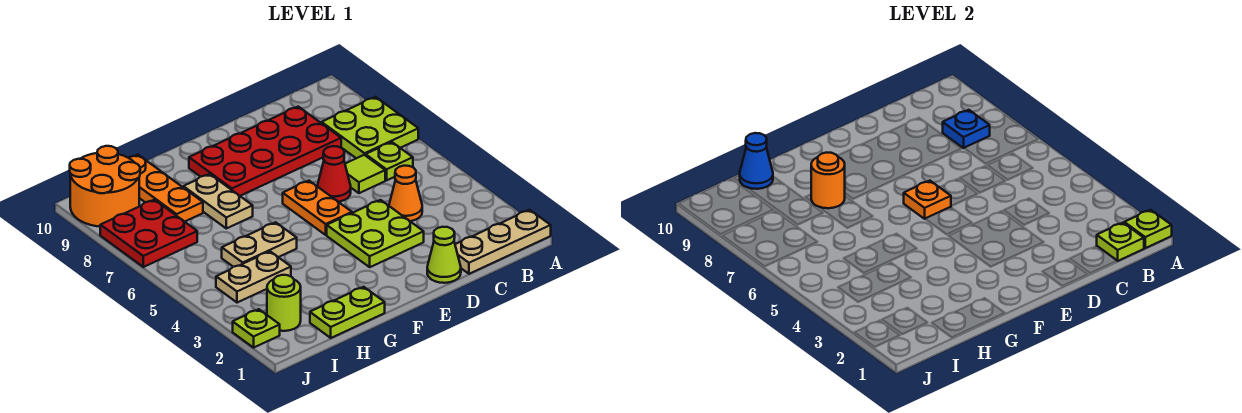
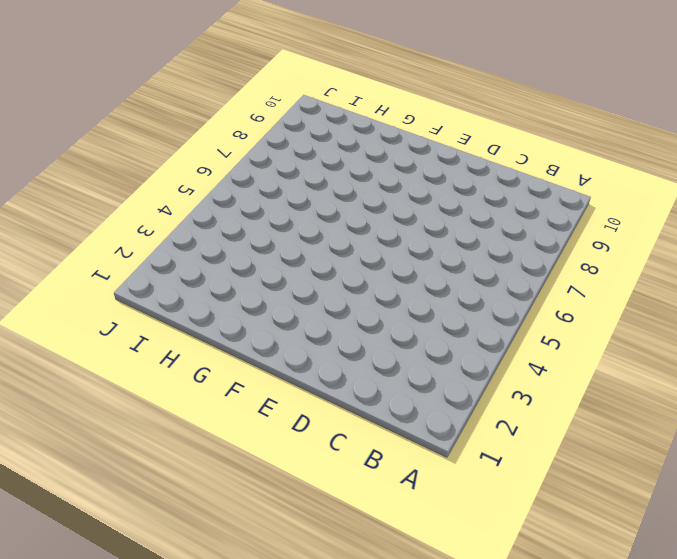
none -> tan 1x3 plate [455,210,551,274]
none -> lime 2x2 plate [322,97,418,158]
none -> lime 1x1 plate [366,142,413,180]

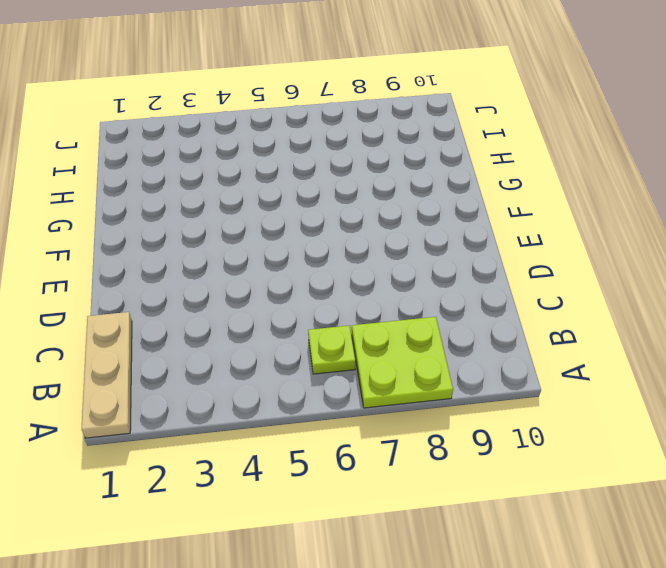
none -> orange 1x1 cone [389,166,422,221]
none -> lime 1x1 tile [345,155,385,193]
none -> red 2x4 plate [189,107,341,196]

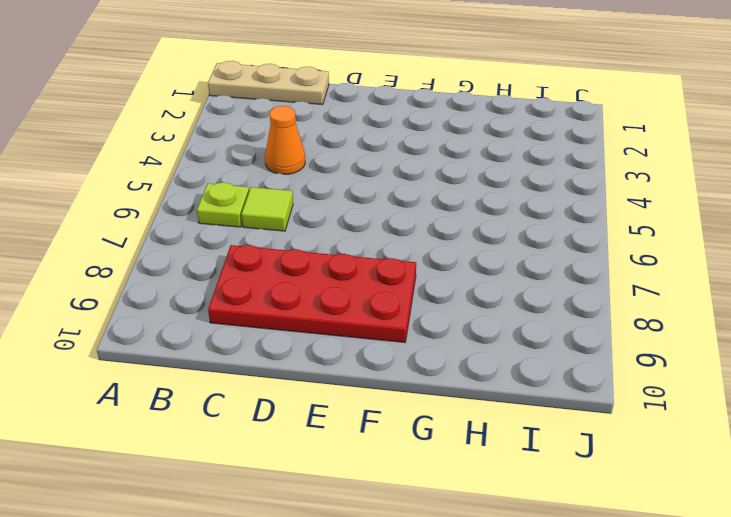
none -> lime 2x2 plate [322,97,418,158]
none -> lime 1x1 cone [427,227,461,283]
none -> lime 2x2 plate [327,200,424,267]

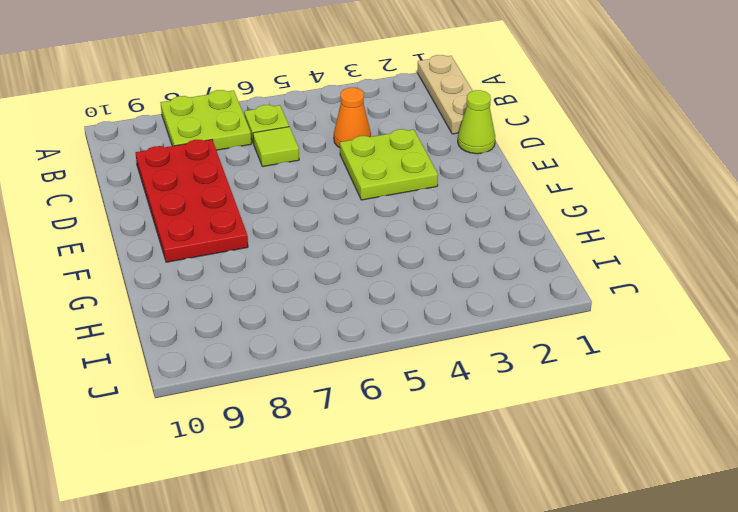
none -> red 1x1 cone [317,146,351,202]
none -> orange 1x2 plate [283,181,352,235]
none -> lime 1x2 plate [310,287,385,338]

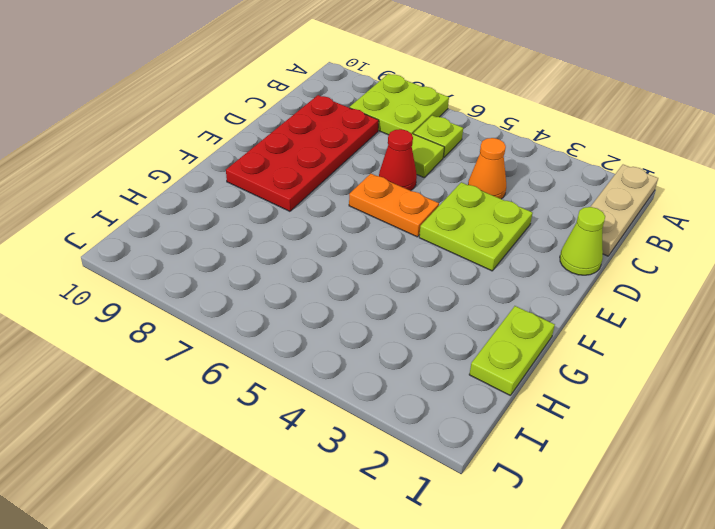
none -> tan 1x2 plate [222,222,297,267]
none -> tan 1x2 plate [183,174,253,228]
none -> tan 1x2 plate [216,251,291,303]

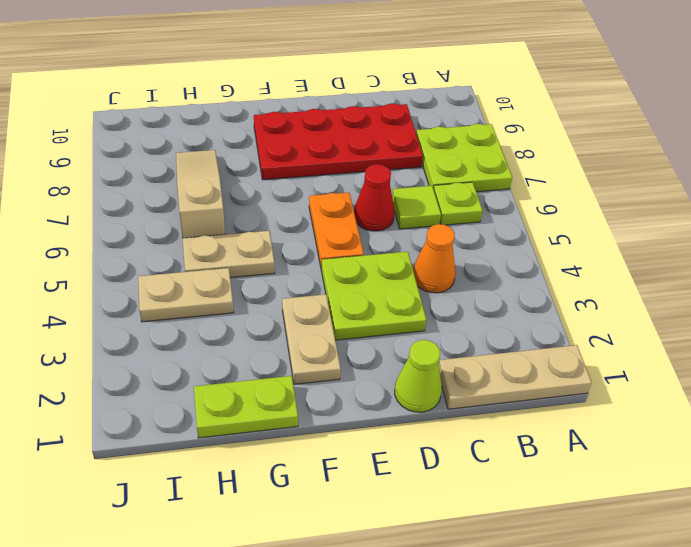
tan 1x2 plate [282,294,341,384] -> tan 1x2 plate moved to [183,174,253,228]
tan 1x3 slope [176,150,225,238] -> orange 1x3 plate [128,155,203,222]
none -> lime 1x1 round brick [267,275,301,331]
none -> red 2x2 plate [100,200,197,267]
none -> orange 2x2 round brick [70,146,140,227]

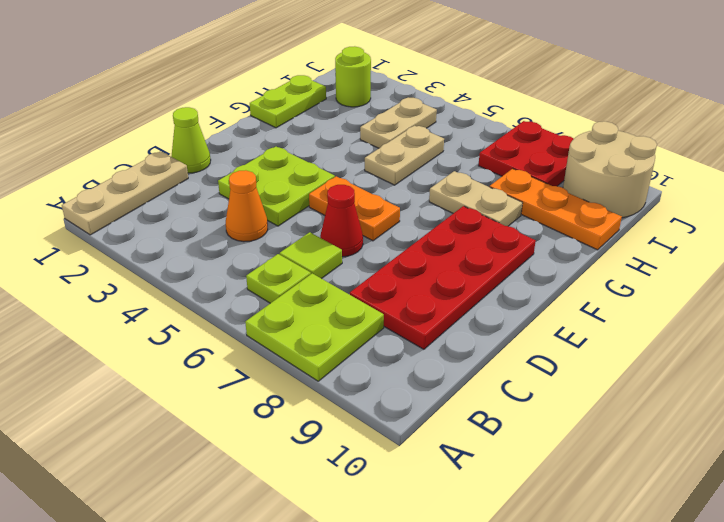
tan 2x2 round brick [563,121,657,218] -> orange 2x2 round brick [70,146,140,227]
none -> lime 1x1 plate [233,309,280,348]
none -> lime 1x1 plate [1124,210,1172,248]
none -> lime 1x1 plate [1097,223,1144,261]

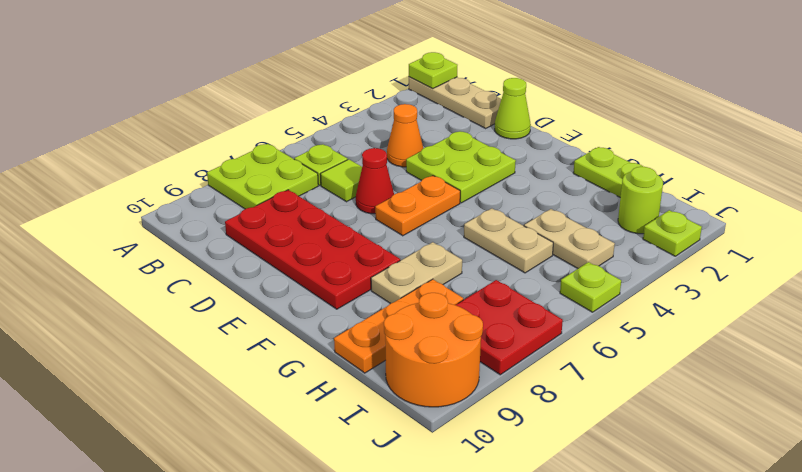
lime 1x1 plate [560,262,621,312] -> lime 1x1 plate moved to [1097,223,1144,261]
none -> blue 1x1 plate [943,110,990,148]
none -> orange 1x1 plate [904,181,951,219]
none -> orange 1x1 round brick [811,153,845,208]

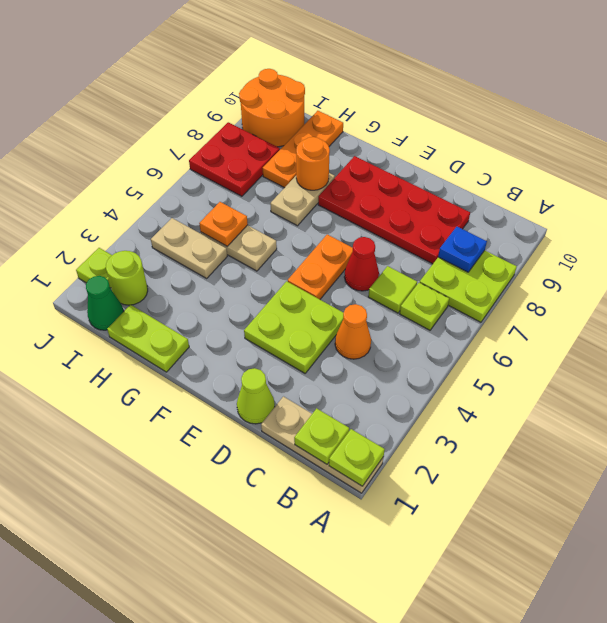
orange 1x1 plate [199,202,248,246] -> orange 1x1 plate moved to [904,181,951,219]
green 1x1 cone [86,276,124,330] -> none
none -> blue 1x1 cone [740,133,773,189]

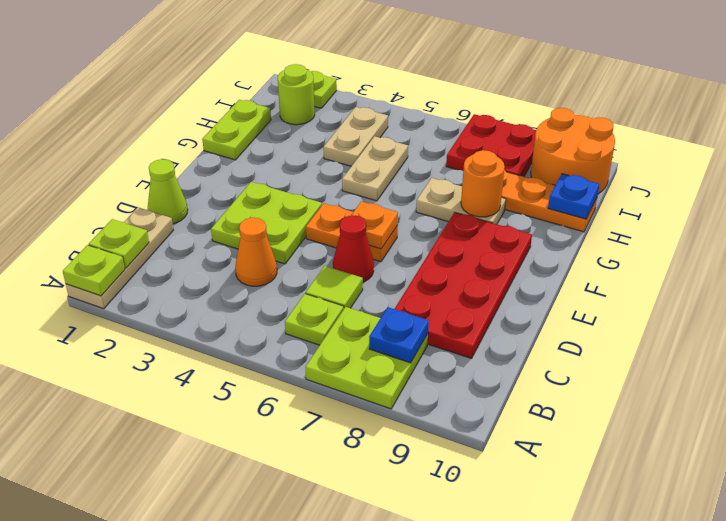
blue 1x1 plate [548,174,600,219] -> blue 1x1 cone [740,133,773,189]

